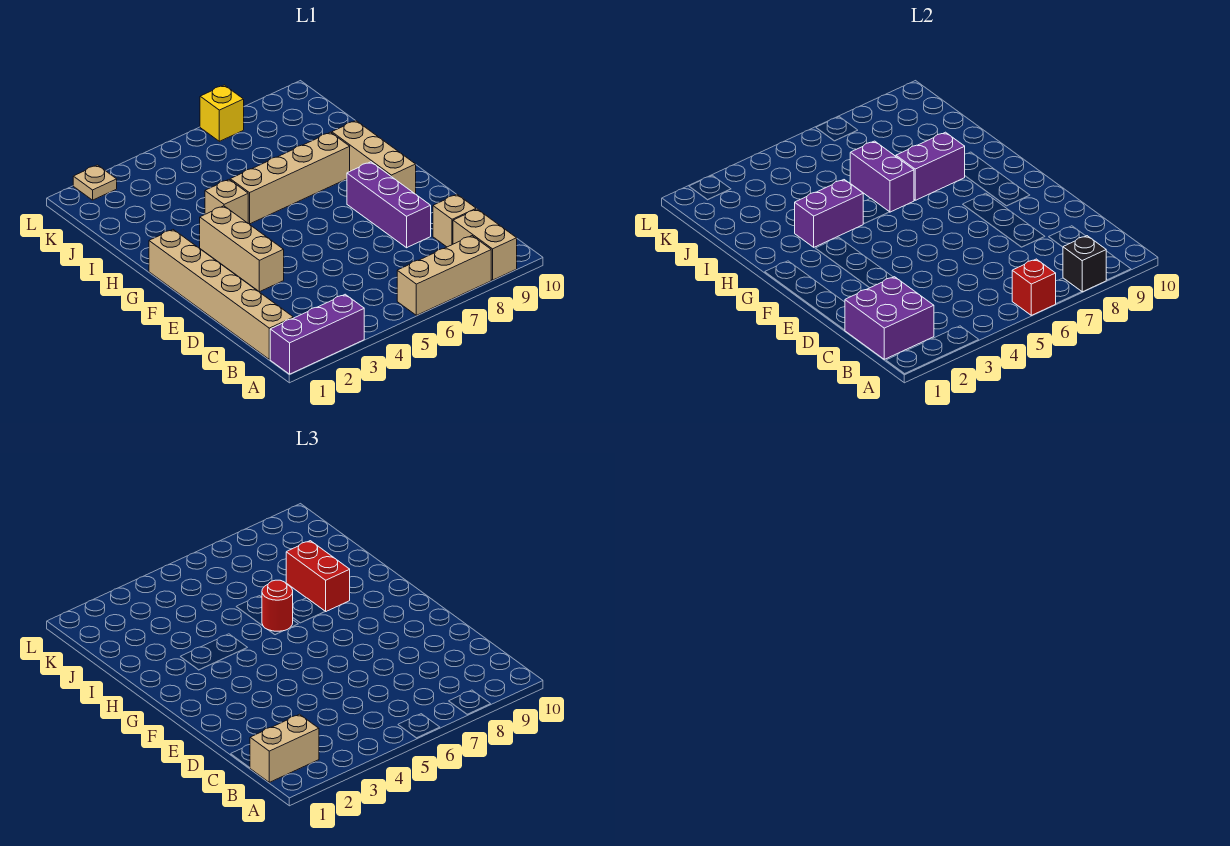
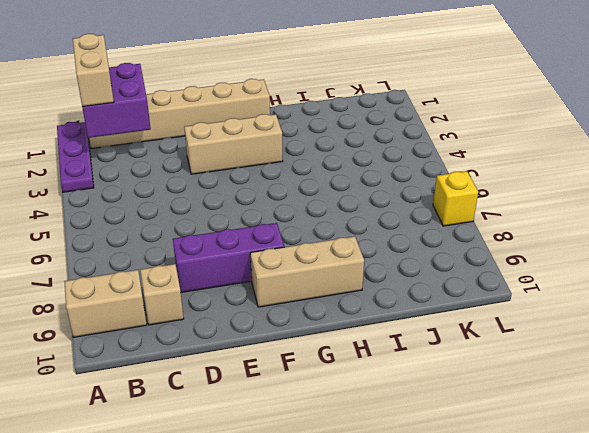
purple 1x3 plate [57,122,94,192] -> purple 1x3 brick [270,294,364,374]
none -> tan 1x3 brick [397,236,491,315]
none -> tan 1x1 brick [205,180,248,223]
none -> tan 1x4 brick [230,132,350,224]

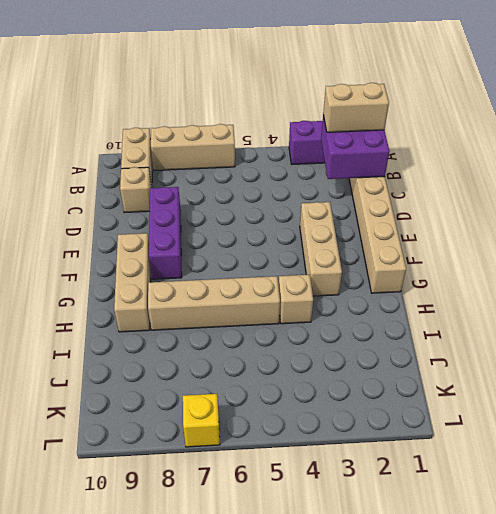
none -> tan 1x1 plate [73,165,117,200]
none -> red 1x1 brick [1012,259,1056,315]
none -> black 1x1 brick [1063,236,1106,292]

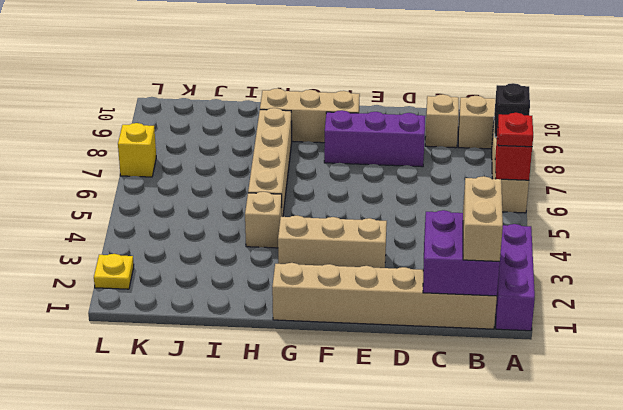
red 1x1 plate [498,113,533,147] -> none
yellow 1x1 plate [94,254,134,289] -> tan 1x1 plate [73,165,117,200]
none -> purple 1x2 brick [795,180,863,247]
none -> purple 1x2 brick [850,141,914,212]
none -> purple 1x2 brick [896,132,965,200]

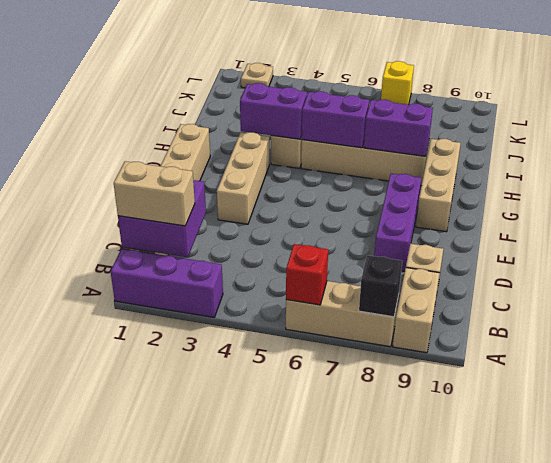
purple 1x2 brick [302,91,369,148] -> purple 1x2 brick turned to [850,141,914,212]
none -> red 1x1 round brick [262,580,293,631]
none -> red 1x2 brick [286,541,350,612]

